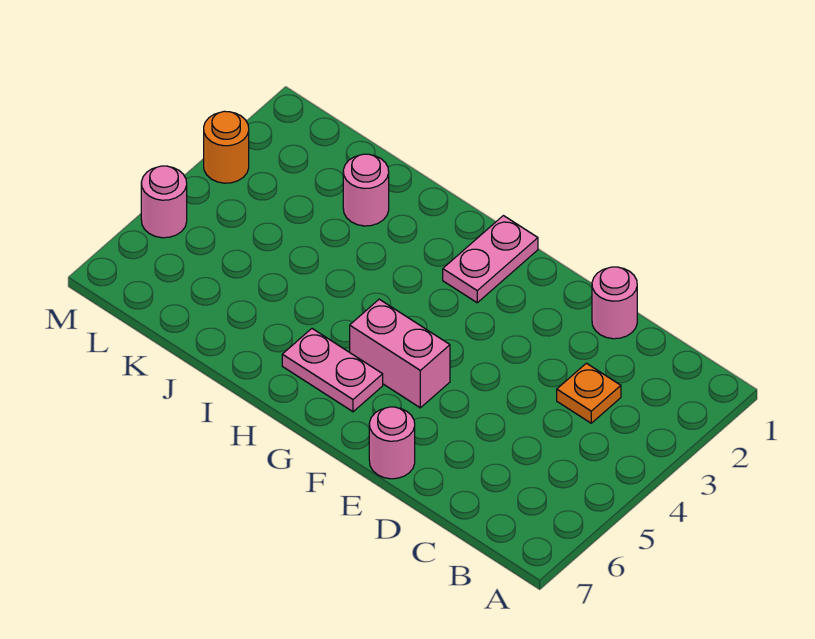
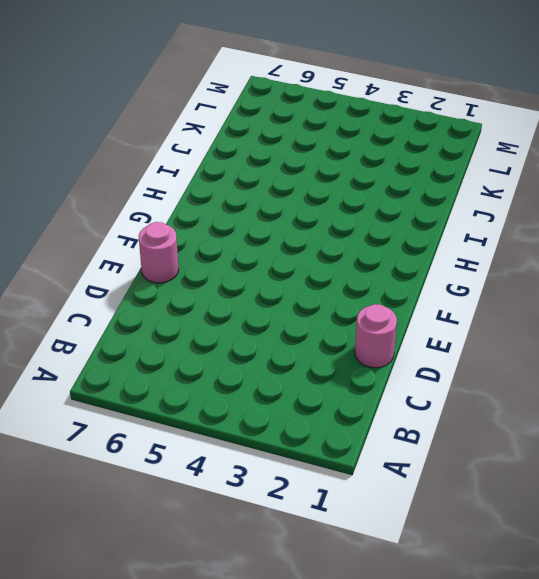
none -> orange 1x1 plate [557,363,621,423]
none -> pink 1x2 brick [350,299,450,408]

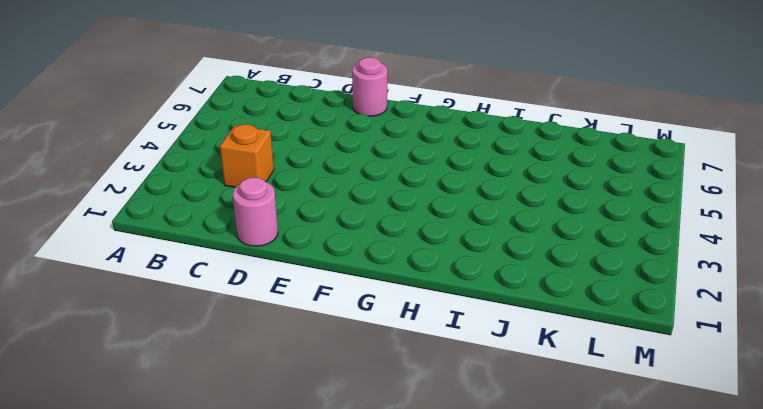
orange 1x1 brick [220,124,274,187] -> orange 1x1 plate [557,363,621,423]
none -> pink 1x2 brick [350,299,450,408]
none -> pink 1x2 plate [443,216,538,303]

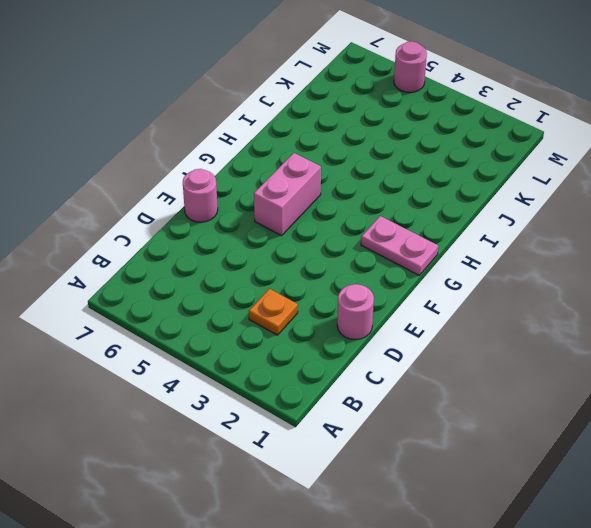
none -> pink 1x2 plate [282,329,383,412]
none -> pink 1x1 round brick [343,154,389,226]

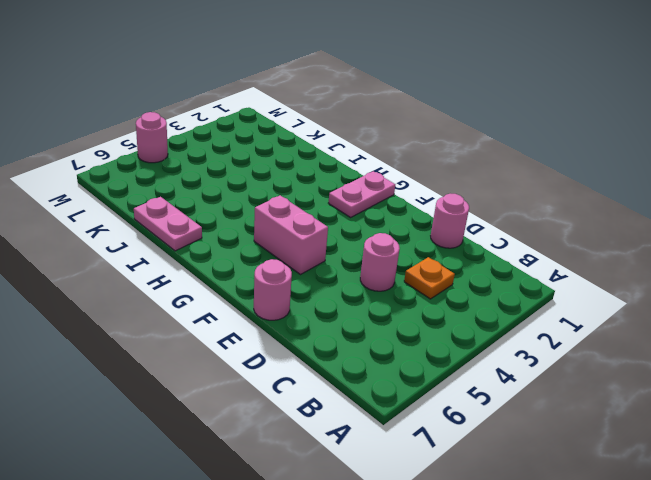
pink 1x1 round brick [360,233,400,291] -> pink 1x1 round brick moved to [343,154,389,226]
pink 1x2 plate [134,197,202,251] -> pink 1x2 plate moved to [282,329,383,412]
none -> orange 1x1 round brick [204,111,249,183]

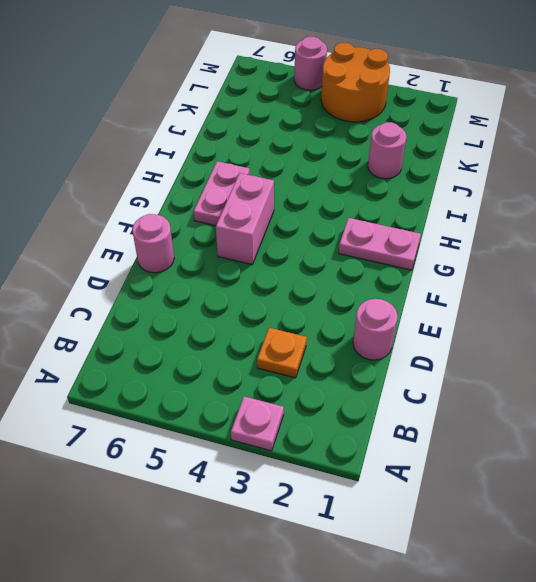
pink 1x1 plate [231,397,284,451] -> none
orange 2x2 round brick [321,43,390,122] -> orange 1x1 round brick [204,111,249,183]

